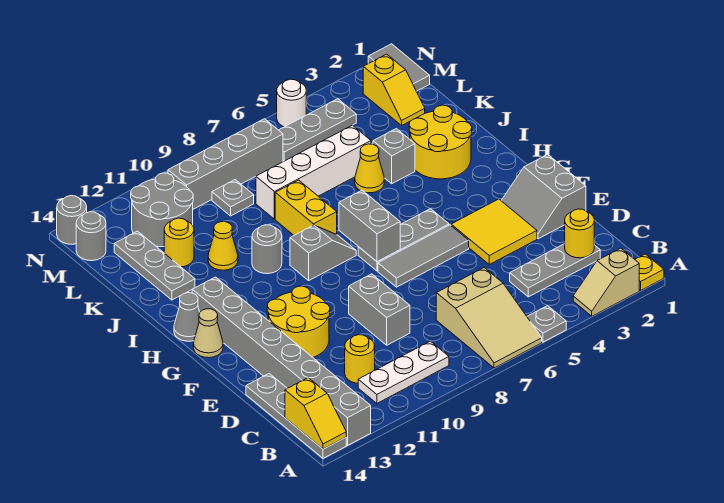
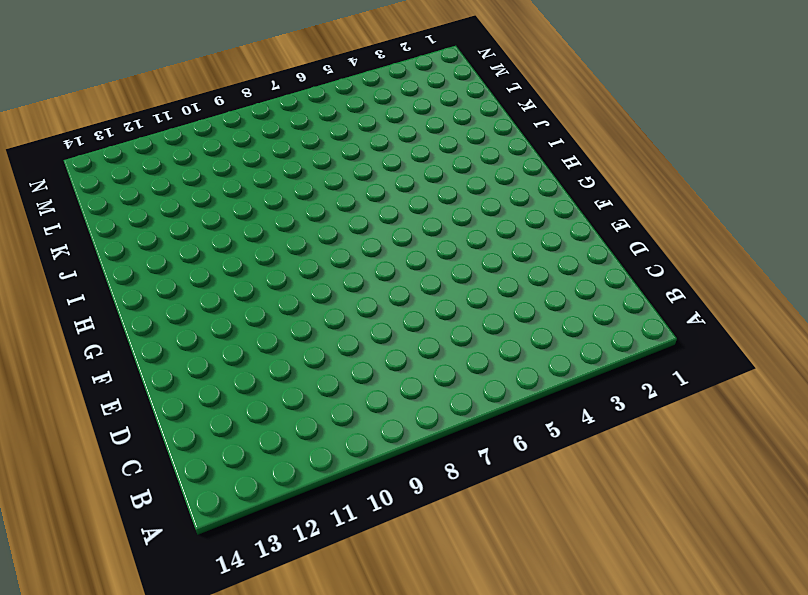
none -> yellow 1x1 plate [635,254,664,290]
none -> tan 1x2 slope [573,248,639,316]
none -> grey 1x1 plate [527,306,566,342]
none -> tan 2x3 slope [436,268,542,368]

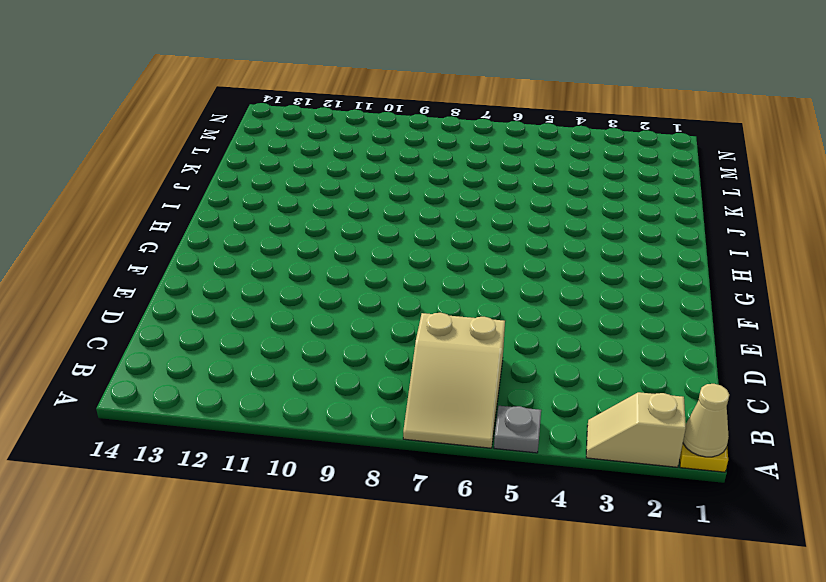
tan 1x1 cone [683,384,729,457] -> tan 1x1 cone moved to [193,309,223,358]
none -> grey 1x8 brick [192,277,371,445]
none -> grey 1x4 plate [246,374,346,458]
none -> white 1x3 plate [358,341,449,403]
none -> grey 1x3 plate [510,244,600,297]

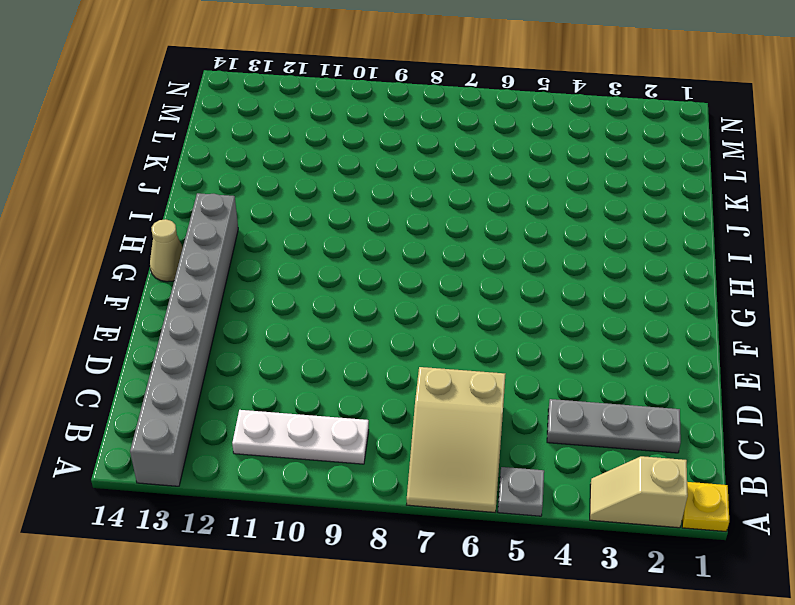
none -> grey 1x4 plate [246,374,346,458]
none -> yellow 1x1 round brick [345,335,375,383]
none -> grey 1x2 brick [349,274,410,345]
none -> grey 2x2 slope [501,154,586,239]

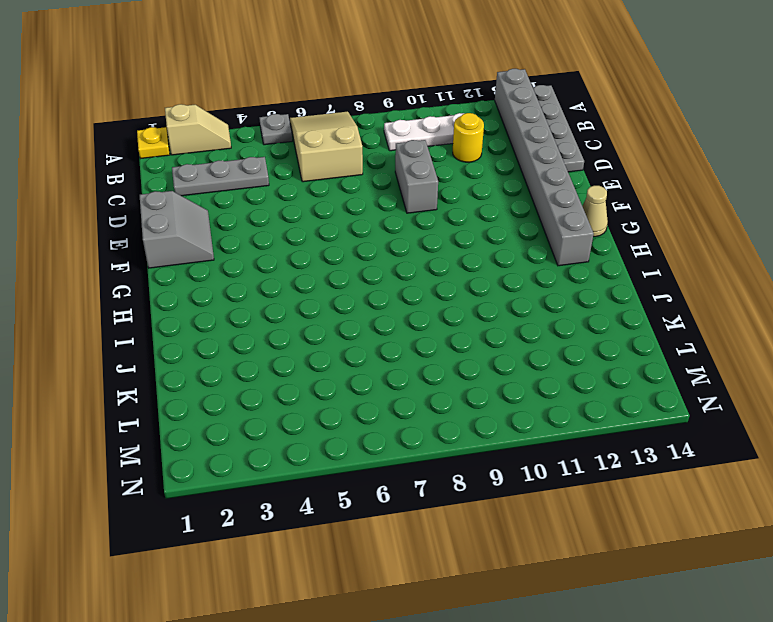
none -> yellow 2x2 tile [451,199,537,264]
none -> yellow 2x2 round brick [267,286,330,357]
none -> grey 1x3 tile [378,225,469,287]
none -> grey 1x3 plate [358,209,449,271]

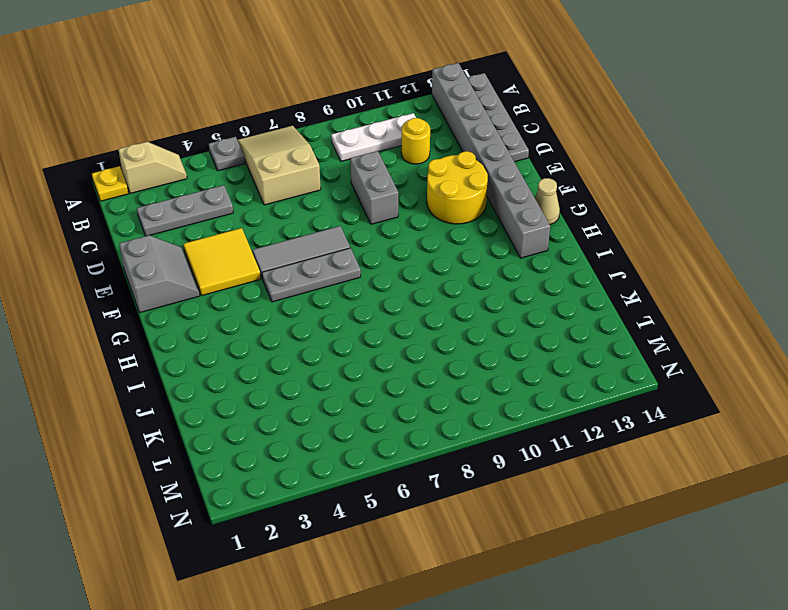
none -> grey 1x2 slope [290,225,356,280]
none -> grey 1x1 cone [174,293,200,341]
none -> yellow 2x2 round brick [409,105,472,179]
none -> yellow 1x2 brick [275,180,337,235]

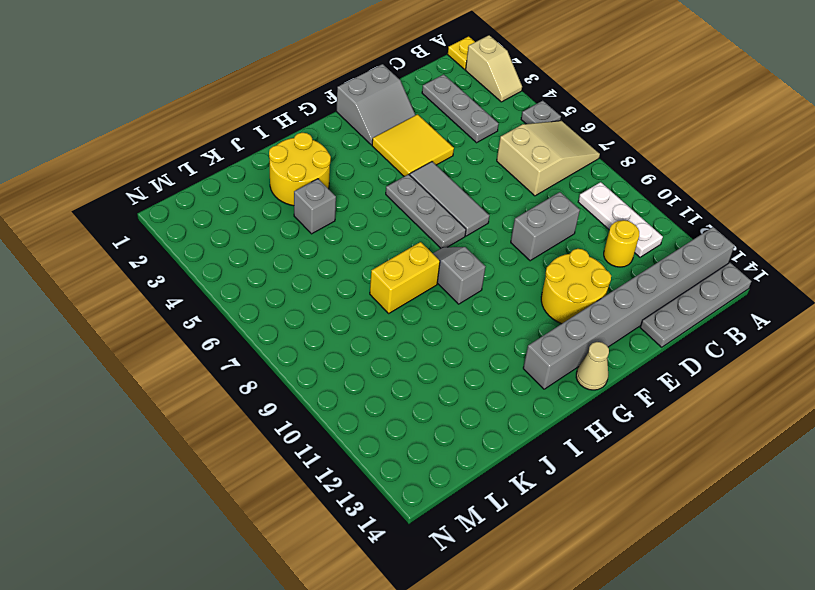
none -> grey 1x1 cone [174,293,200,341]
none -> grey 1x1 round brick [252,225,282,274]
none -> yellow 1x1 cone [355,144,384,193]
none -> yellow 1x1 cone [208,222,238,270]

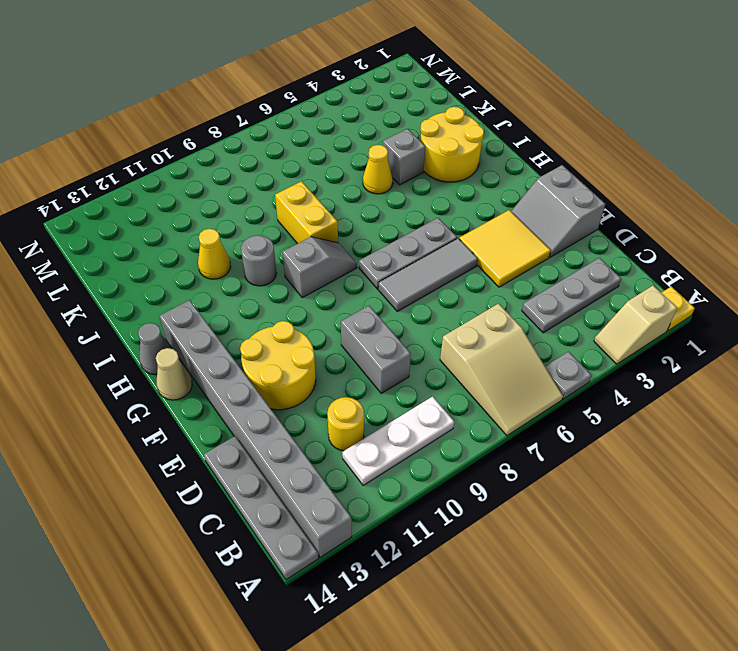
none -> grey 1x3 plate [114,231,195,300]
none -> white 1x4 brick [256,125,371,219]
none -> yellow 1x1 round brick [164,218,194,267]
none -> yellow 1x2 slope [363,54,425,125]

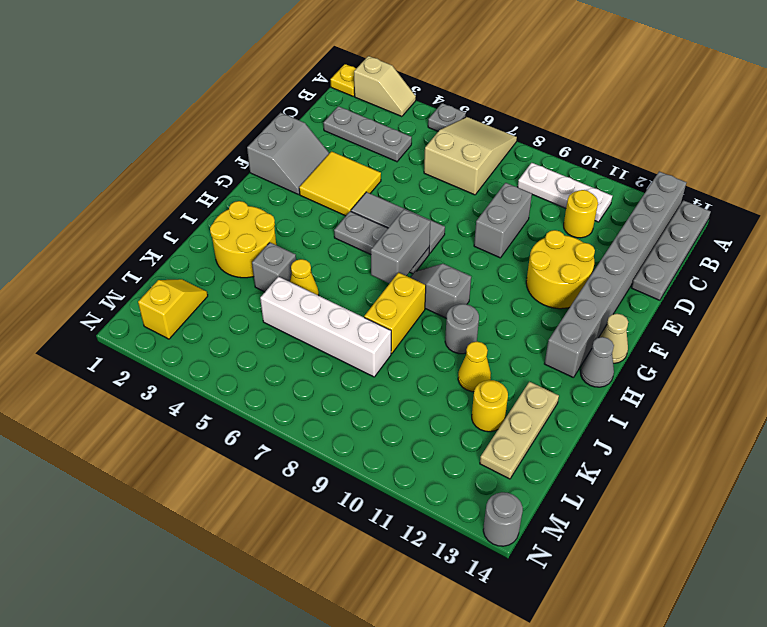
tan 1x3 plate [480,382,559,479] -> grey 1x3 plate [114,231,195,300]
none -> grey 1x1 plate [212,180,254,216]
none -> grey 2x2 round brick [131,173,193,247]
none -> grey 1x2 tile [368,44,430,91]
none -> grey 1x3 plate [279,99,356,161]

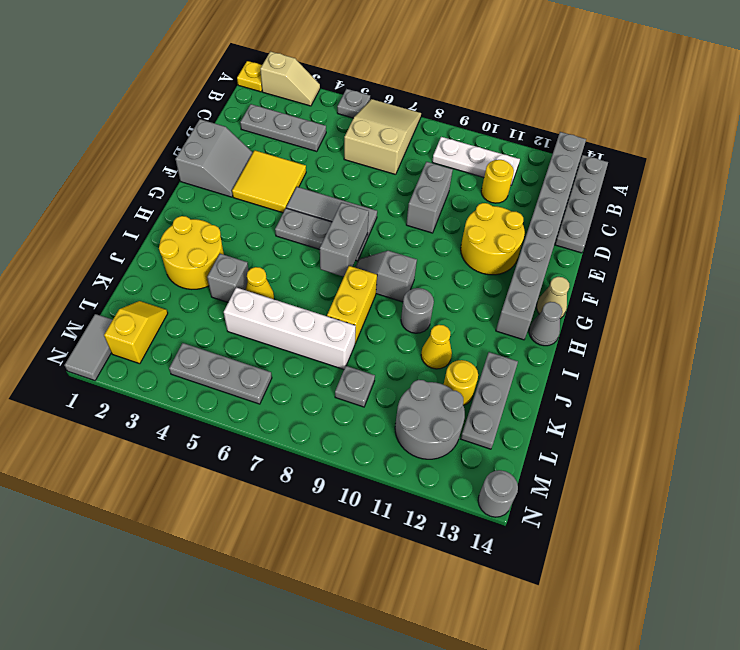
none -> grey 1x4 brick [168,119,283,209]
none -> grey 1x1 round brick [76,212,106,261]
none -> white 1x1 round brick [277,79,306,127]
none -> yellow 1x2 slope [285,378,346,449]

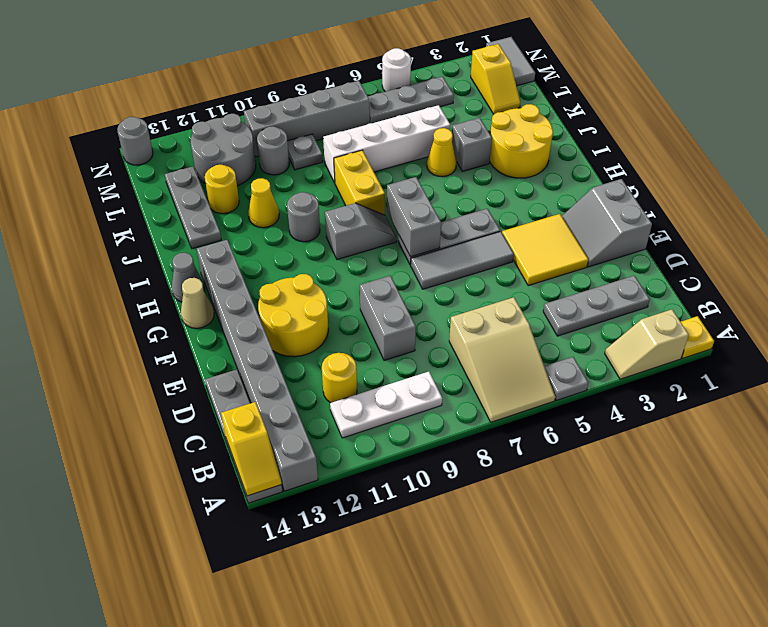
grey 1x1 round brick [257,126,289,175] -> grey 1x1 round brick moved to [76,212,106,261]
none -> yellow 1x1 round brick [565,209,594,258]

